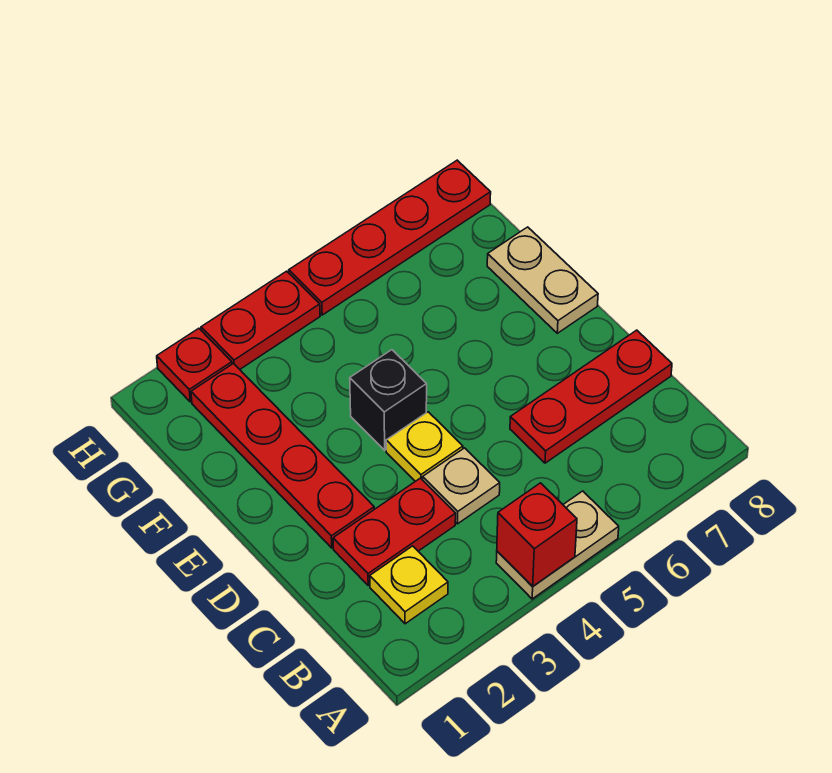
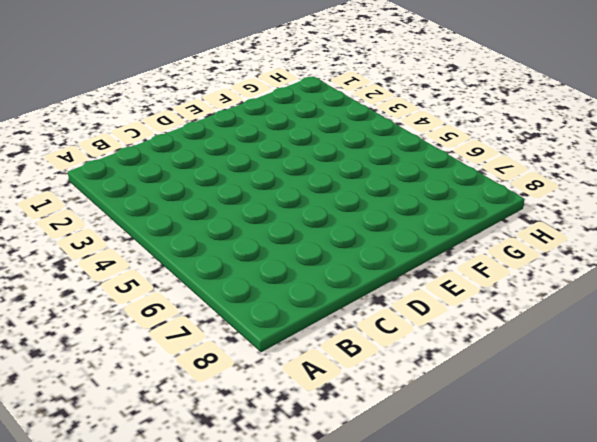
none -> tan 1x2 plate [496,491,619,599]
none -> yellow 1x1 plate [370,546,448,624]
none -> red 1x2 plate [333,478,456,585]

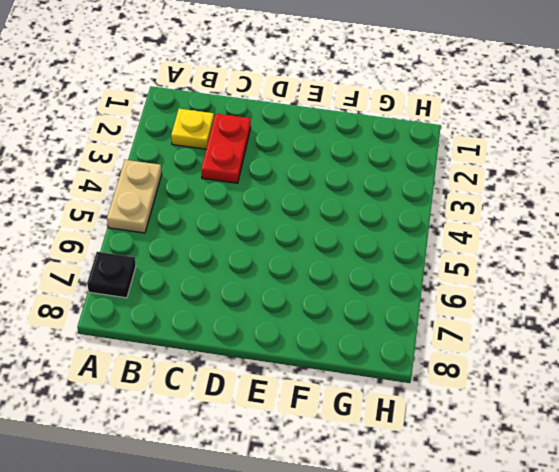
black 1x1 plate [87,252,136,298] -> none
none -> tan 1x1 plate [423,448,500,524]
none -> red 1x3 plate [510,330,672,463]
none -> red 1x4 plate [191,364,374,548]

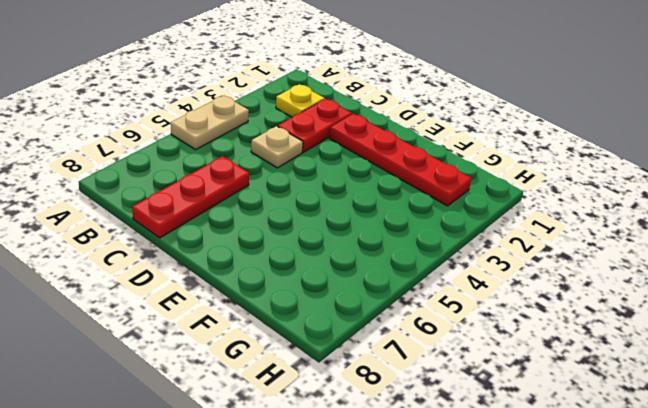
none -> yellow 1x1 plate [386,412,463,481]
none -> black 1x1 brick [350,350,427,450]
none -> tan 1x2 plate [487,227,598,333]

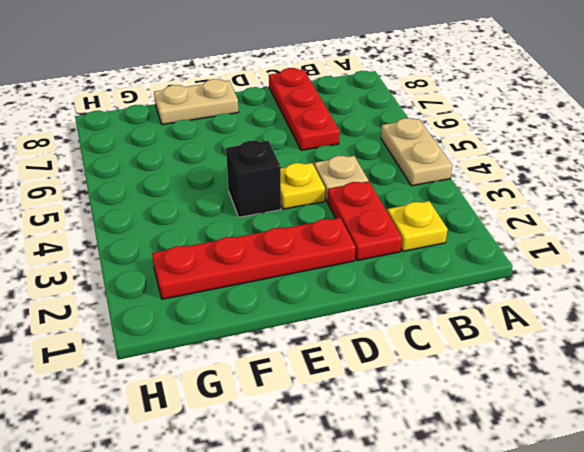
none -> red 1x1 plate [157,328,232,402]
none -> red 1x2 plate [201,271,320,369]
none -> red 1x4 plate [289,160,491,315]

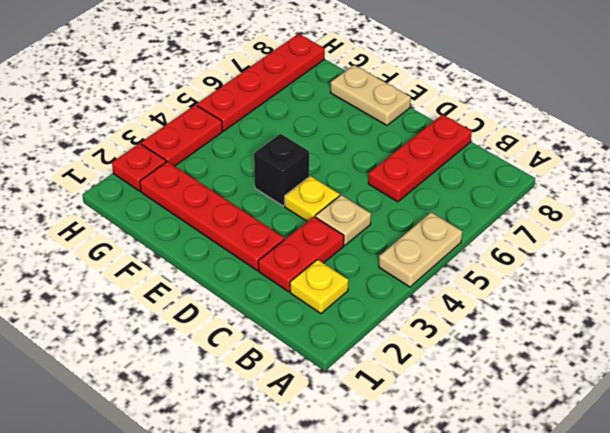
none -> red 1x1 brick [497,483,577,586]

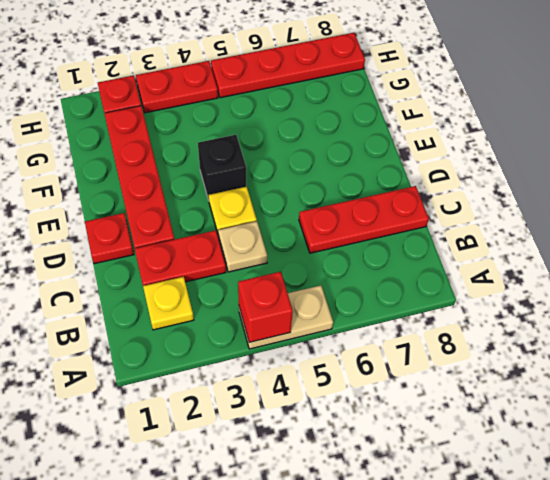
red 1x1 plate [85,213,134,264] -> none
none -> tan 1x2 plate [487,227,598,333]

